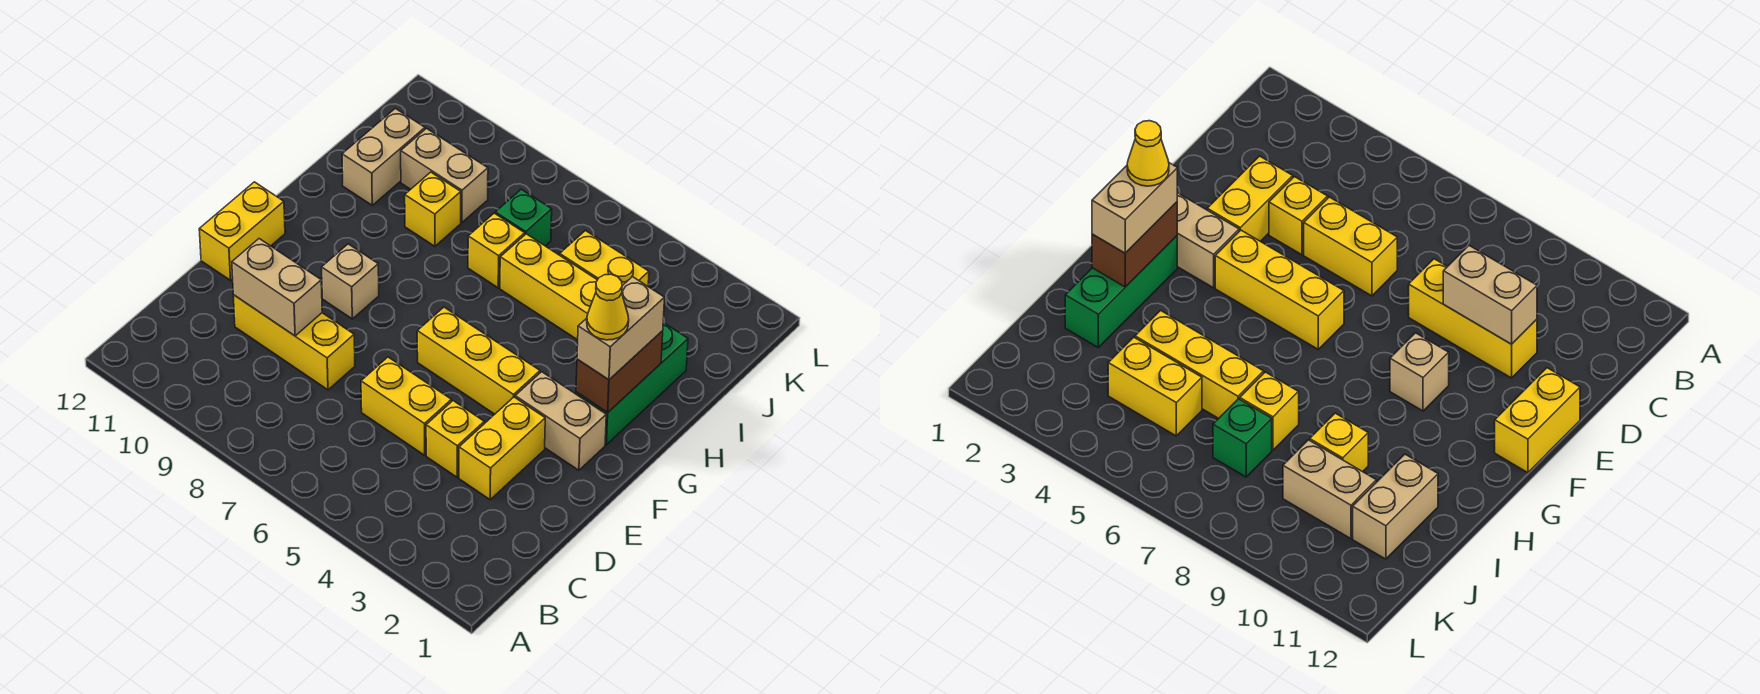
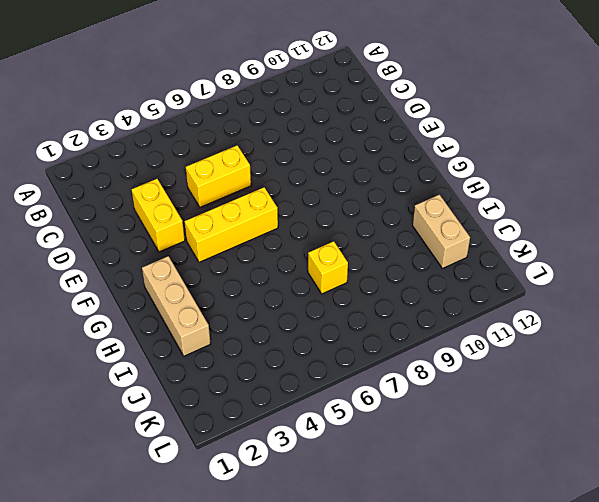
tan 1x3 brick [142,256,210,356] -> green 1x3 brick [576,323,688,445]
none -> yellow 1x1 brick [426,401,484,477]
none -> yellow 1x3 brick [233,295,355,390]
none -> yellow 1x2 brick [199,182,285,280]

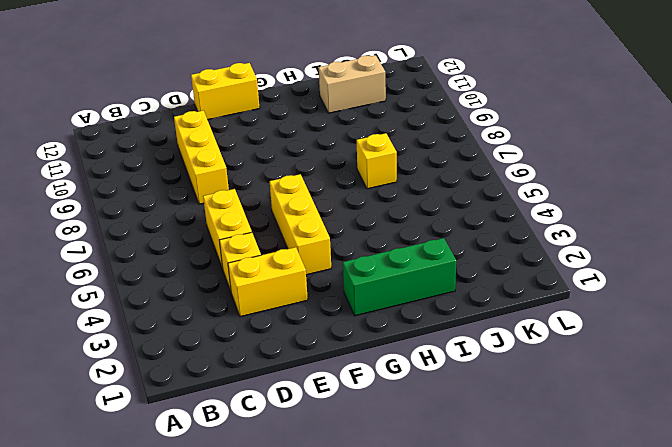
none -> tan 1x2 brick [515,372,606,470]
none -> tan 1x1 brick [322,244,379,319]
none -> yellow 1x3 brick [500,234,597,340]

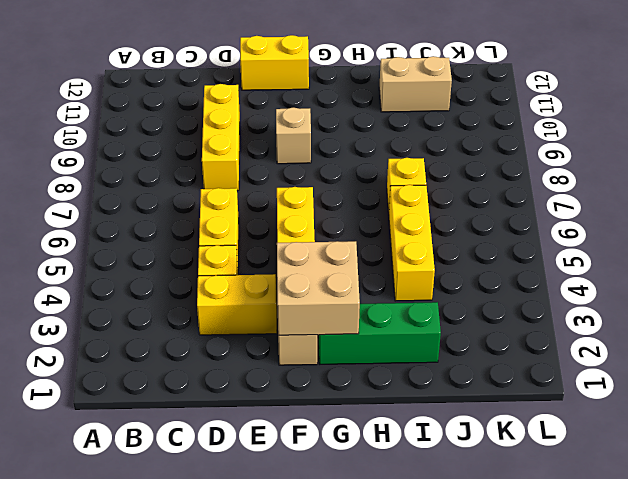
tan 2x2 brick [277,241,360,335] -> brown 1x2 brick [576,331,663,413]
none -> yellow 1x1 brick [405,172,461,246]
none -> yellow 1x2 brick [560,231,649,286]
none -> green 1x1 brick [495,189,552,246]

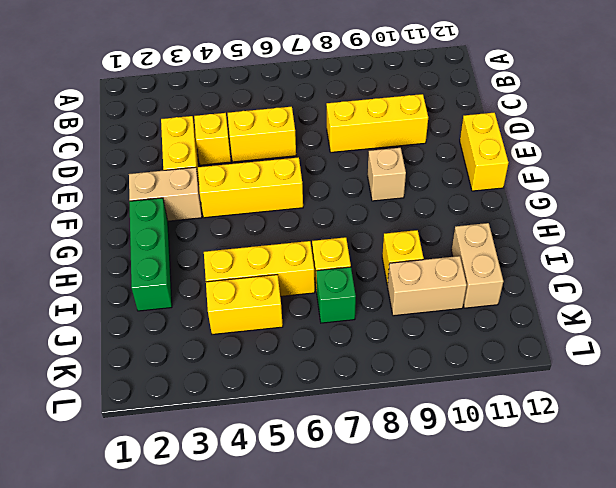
none -> tan 1x2 brick [232,239,322,336]
none -> brown 1x2 brick [576,331,663,413]
none -> tan 1x2 brick [577,277,664,380]

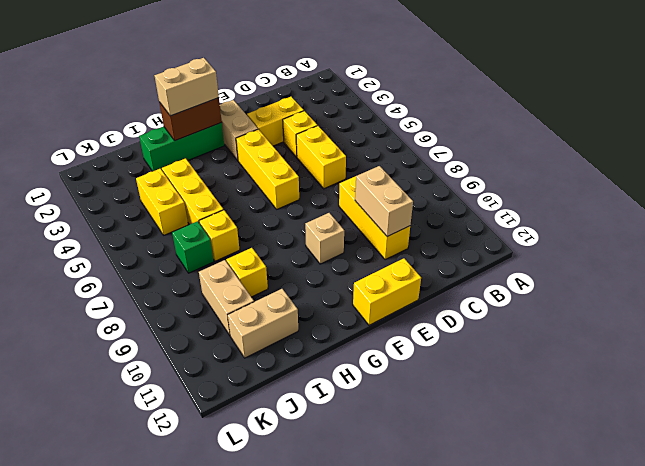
none -> yellow 1x1 cone [587,274,629,340]

